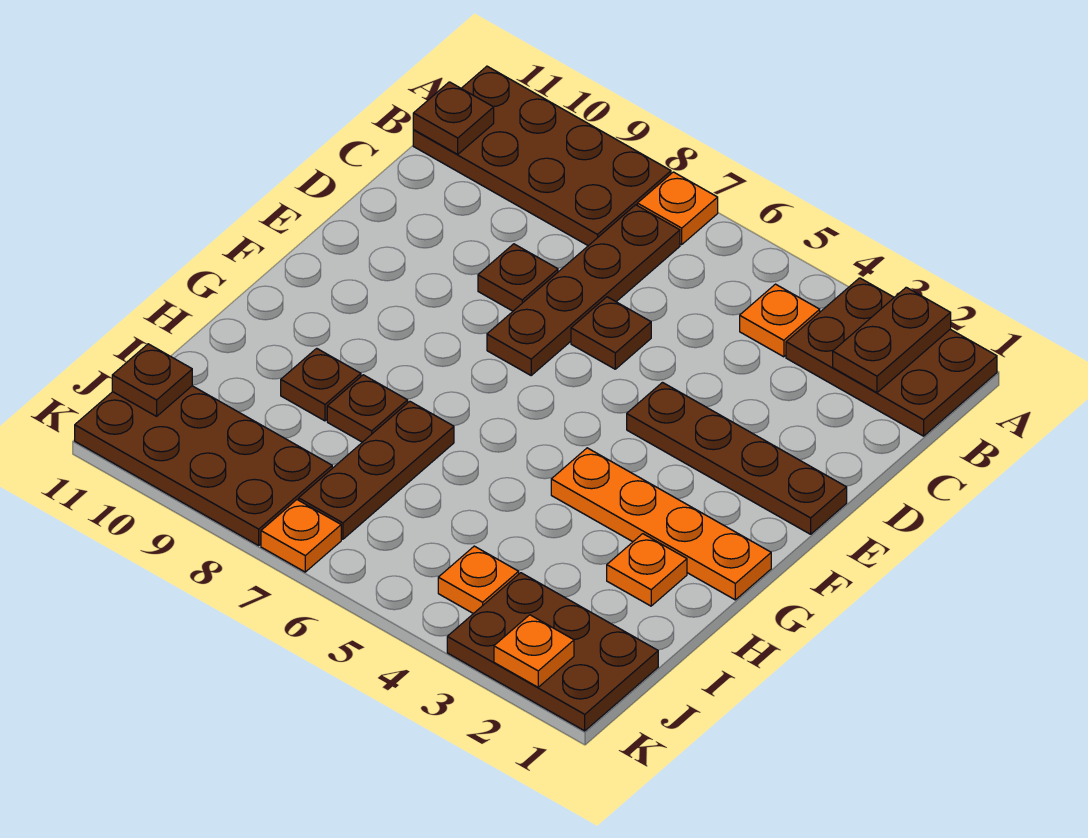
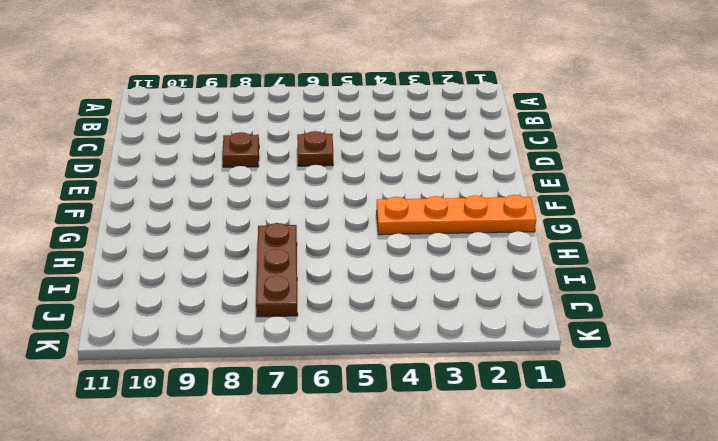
none -> brown 2x3 plate [786,278,997,436]
none -> orange 1x1 plate [637,172,718,244]
none -> brown 2x4 plate [413,66,671,246]

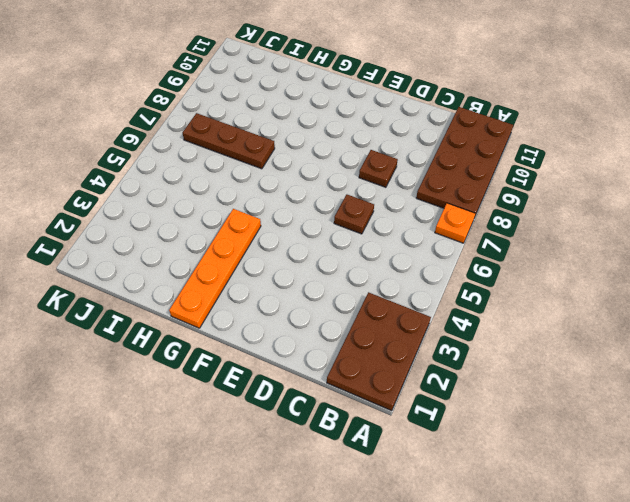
none -> orange 1x1 plate [740,284,820,357]
none -> brown 1x4 plate [487,205,680,375]
none -> brown 1x4 plate [627,383,847,534]

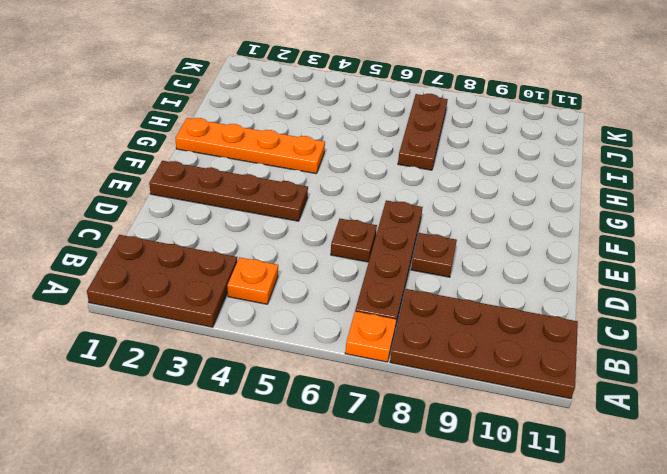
none -> orange 1x1 plate [607,534,687,606]
none -> brown 1x1 plate [327,375,408,442]
none -> brown 1x1 plate [281,348,361,421]

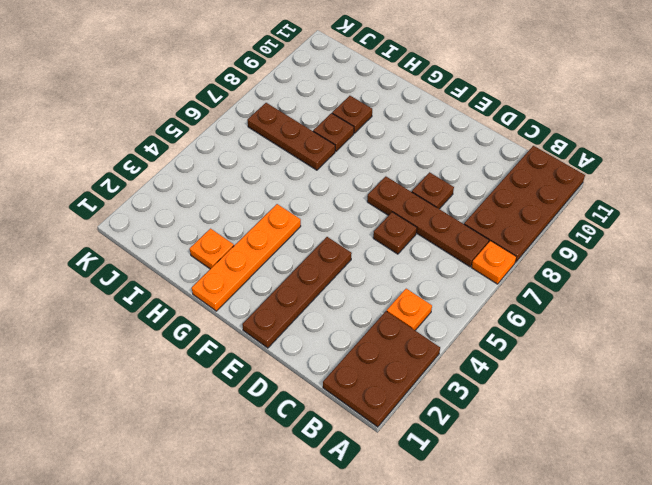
none -> brown 2x3 plate [447,573,658,731]
none -> orange 1x1 plate [438,546,519,614]
none -> brown 2x4 plate [75,386,332,545]

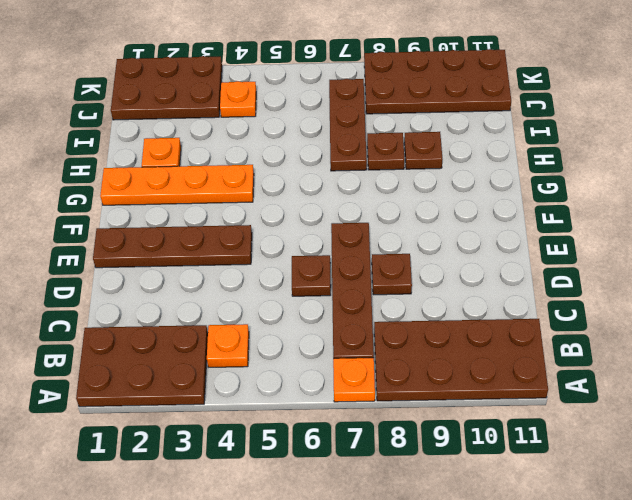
none -> orange 1x1 plate [261,500,341,572]
none -> brown 1x2 plate [833,287,951,393]
none -> brown 1x1 plate [413,82,494,154]

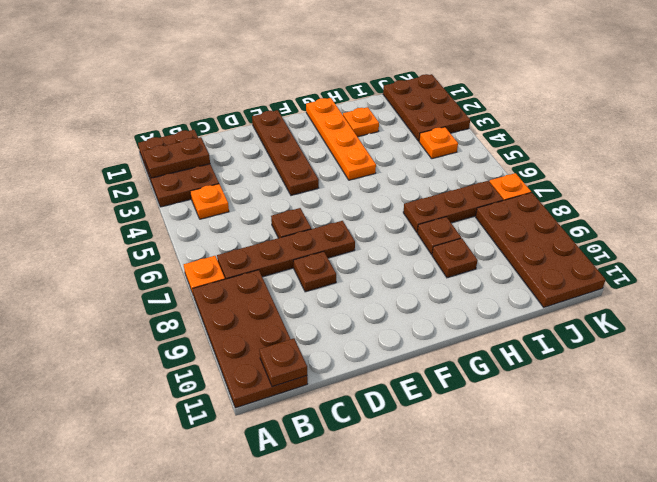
none -> brown 1x1 plate [112,344,192,416]
none -> orange 1x1 plate [494,615,574,687]

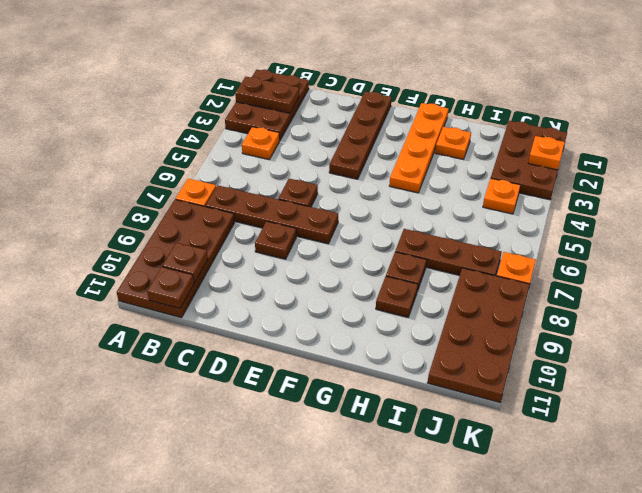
brown 1x1 plate [163,243,208,283] -> brown 1x1 plate moved to [112,344,192,416]

